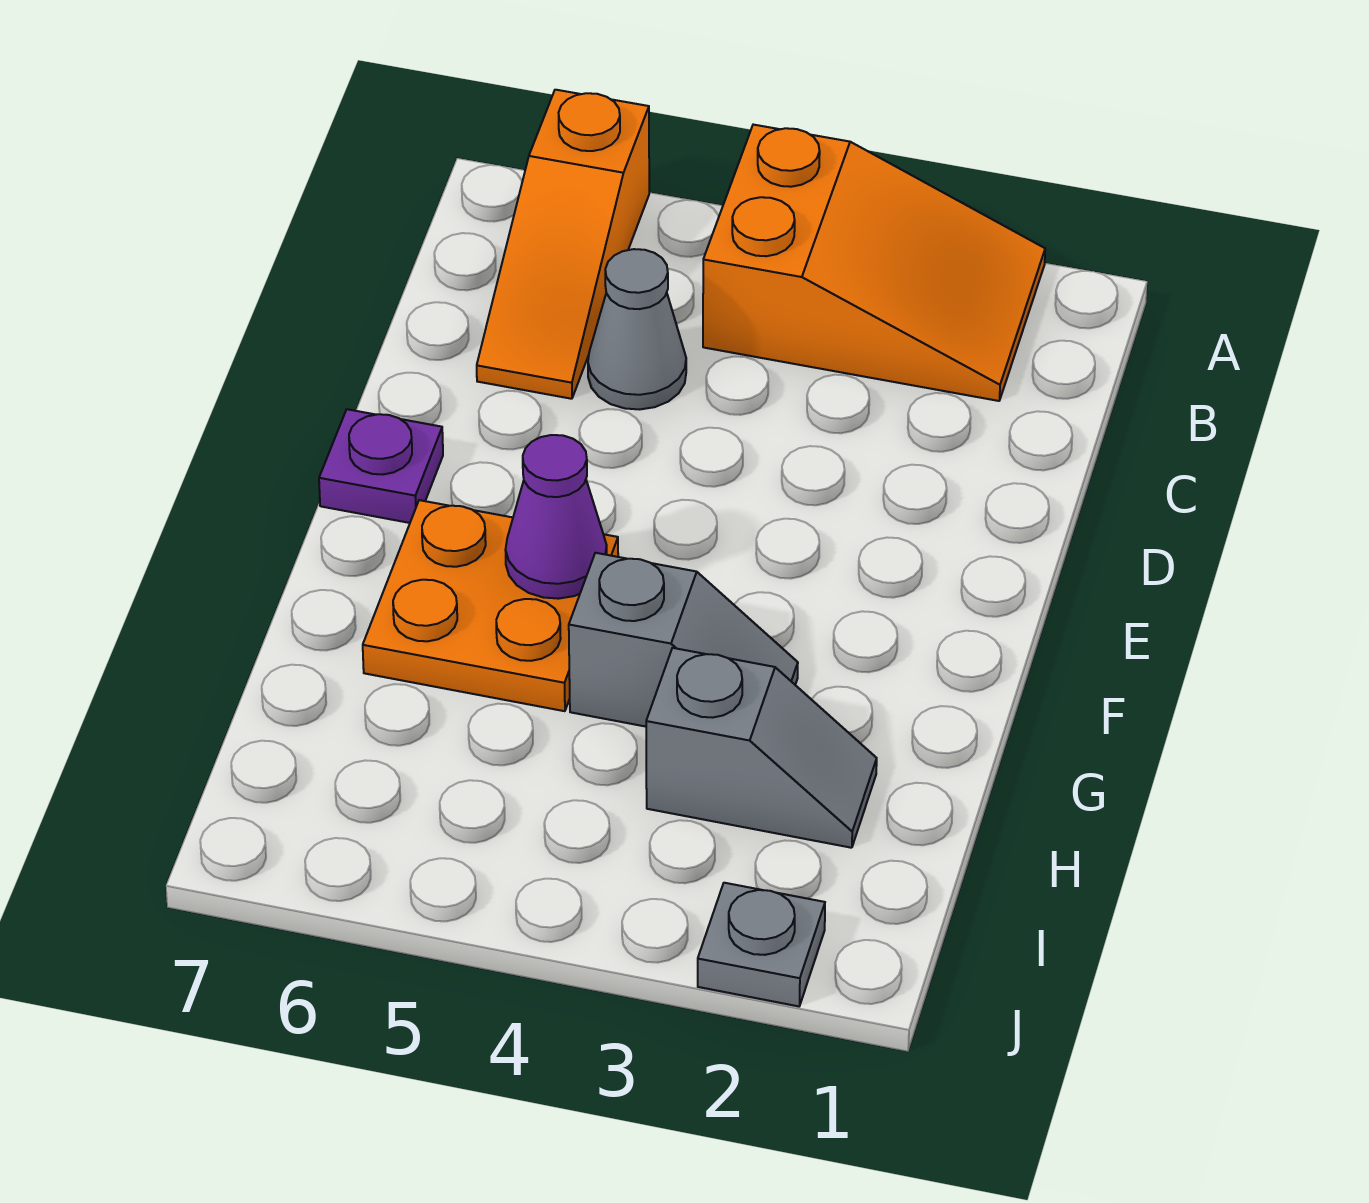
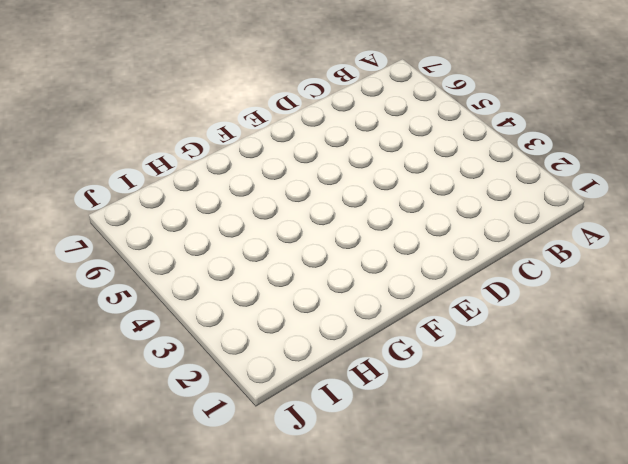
none -> orange 2x3 slope [703,125,1045,401]
none -> orange 1x3 slope [477,90,649,399]

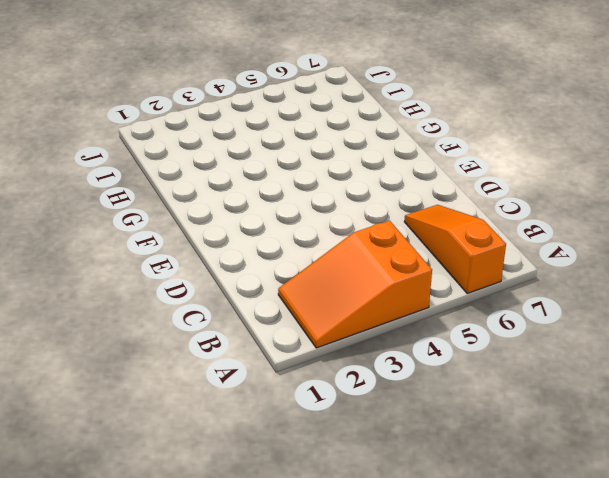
none -> grey 1x1 cone [588,249,686,409]
none -> purple 1x1 plate [319,409,443,523]

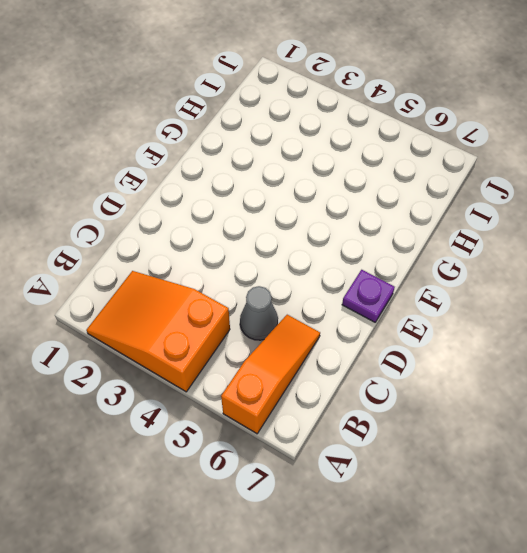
none -> orange 2x2 plate [363,500,618,711]
none -> grey 1x2 slope [569,553,798,727]

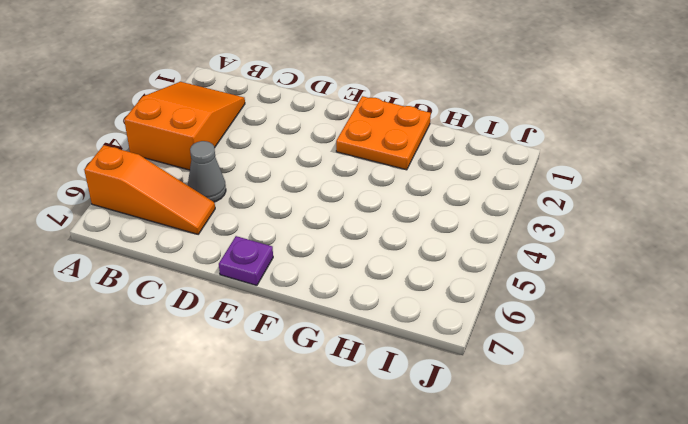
orange 2x2 plate [336,96,431,170] -> orange 2x2 plate moved to [363,500,618,711]
none -> grey 1x2 slope [569,553,798,727]
none -> grey 1x2 slope [646,648,877,848]

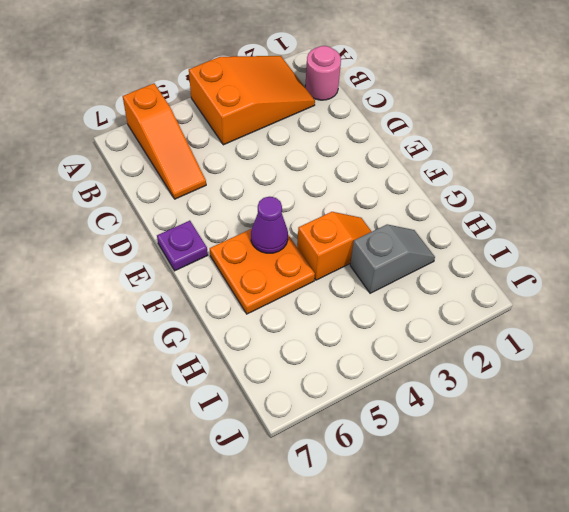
pink 1x1 round brick [305,46,341,100] -> none
orange 1x2 slope [297,212,372,280] -> grey 1x2 slope [569,553,798,727]
none -> grey 1x1 cone [588,249,686,409]
none -> grey 1x1 plate [698,883,825,1006]

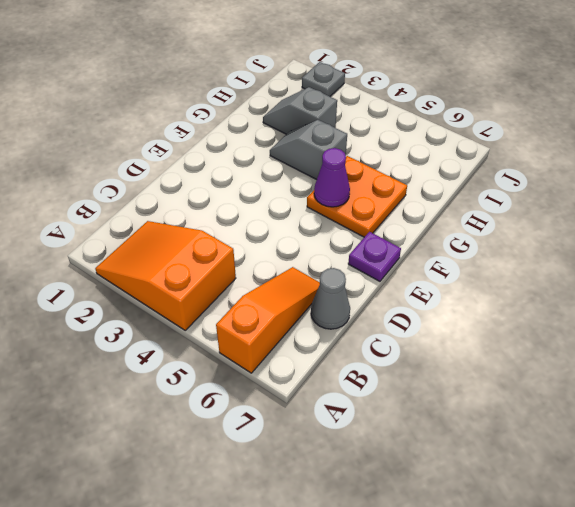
grey 1x1 cone [311,268,350,329] -> grey 1x1 cone moved to [588,249,686,409]

